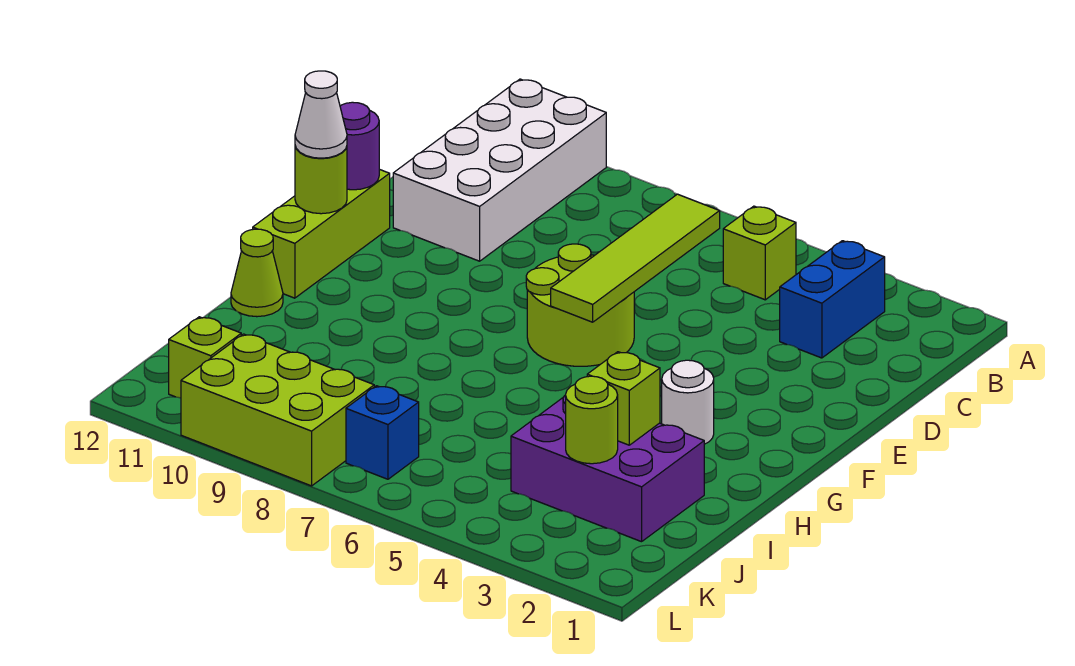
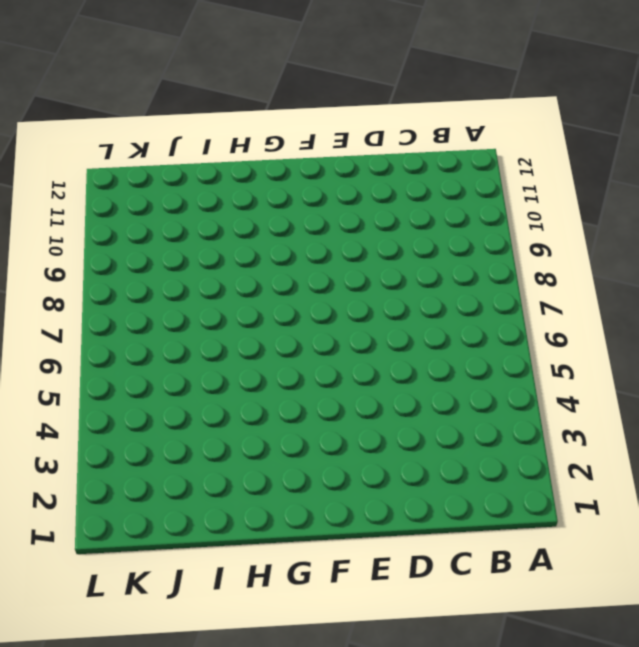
none -> white 2x4 brick [393,79,606,261]
none -> blue 1x2 brick [780,241,885,358]
none -> lime 1x1 brick [723,206,796,300]

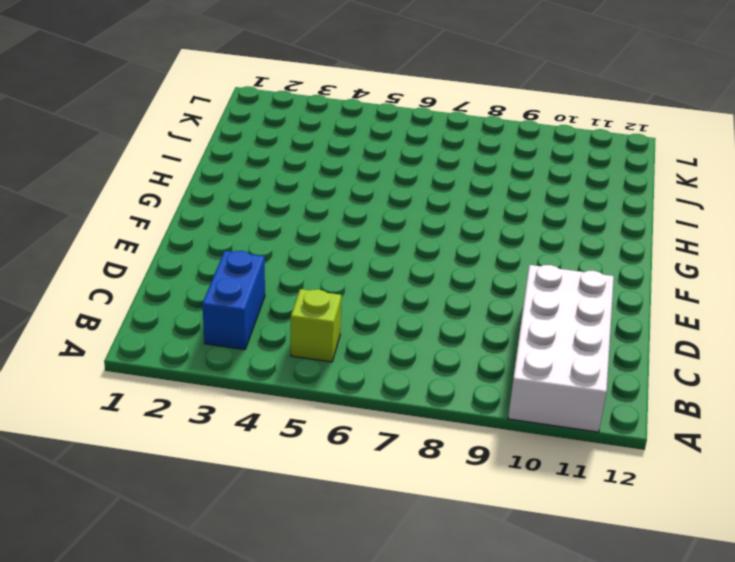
none -> lime 2x2 round brick [526,244,634,366]
none -> lime 1x3 brick [253,169,390,298]
none -> white 1x1 round brick [662,360,714,444]

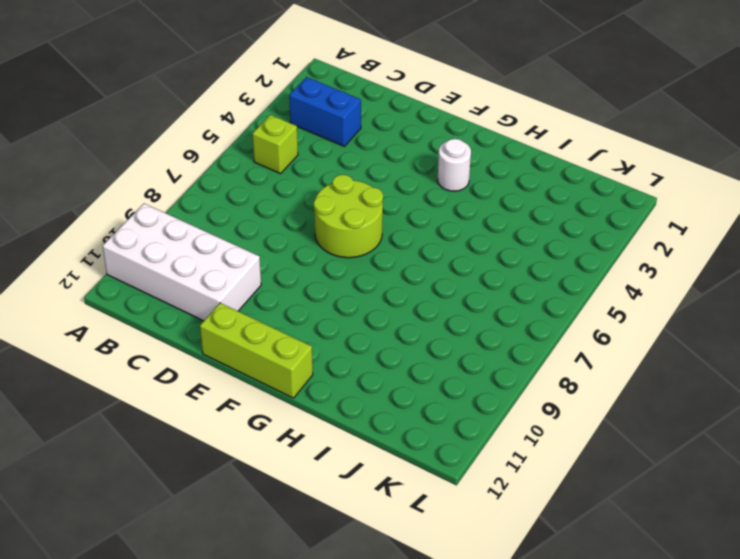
none -> lime 1x1 cone [231,229,283,317]
none -> purple 2x3 brick [511,395,704,542]
none -> blue 1x1 brick [346,386,419,479]

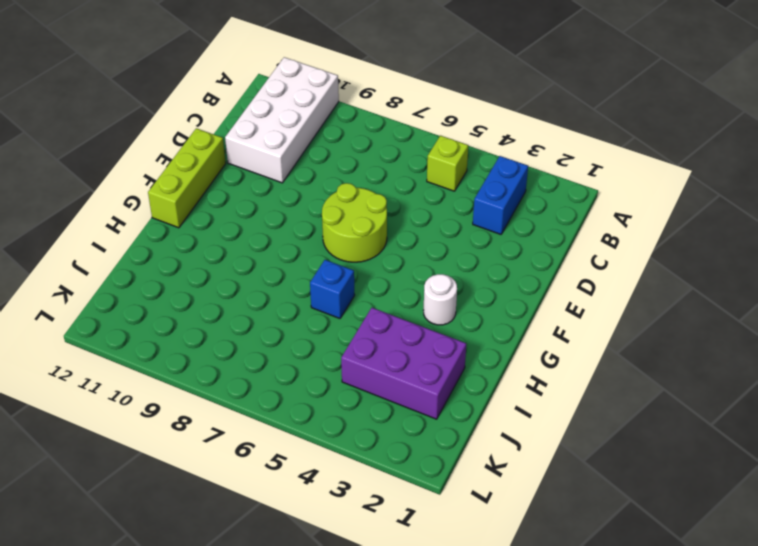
blue 1x1 brick [310,260,355,318] -> blue 1x1 brick moved to [346,386,419,479]
none -> lime 1x1 cone [231,229,283,317]
none -> lime 2x3 brick [181,334,374,486]
none -> lime 1x1 brick [169,317,241,398]

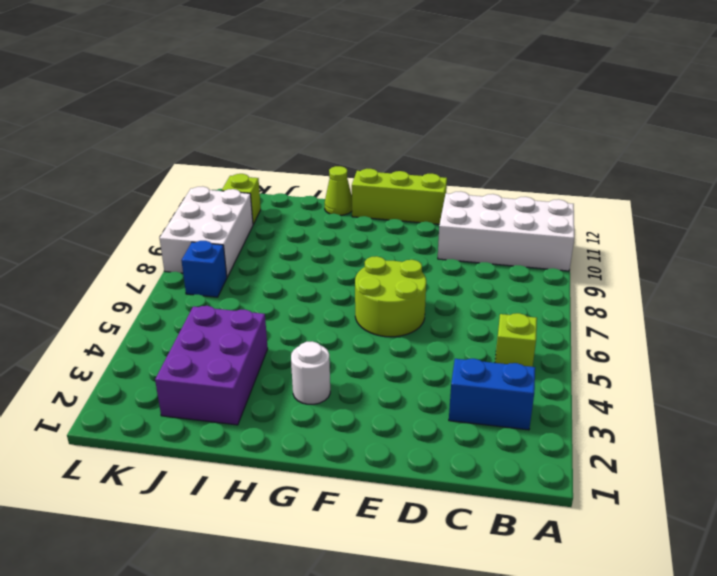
white 2x3 brick [160,186,253,277] -> lime 2x3 brick [181,334,374,486]
none -> lime 1x4 tile [551,194,720,322]
none -> purple 1x1 round brick [340,102,379,190]
none -> lime 1x1 round brick [295,146,347,214]

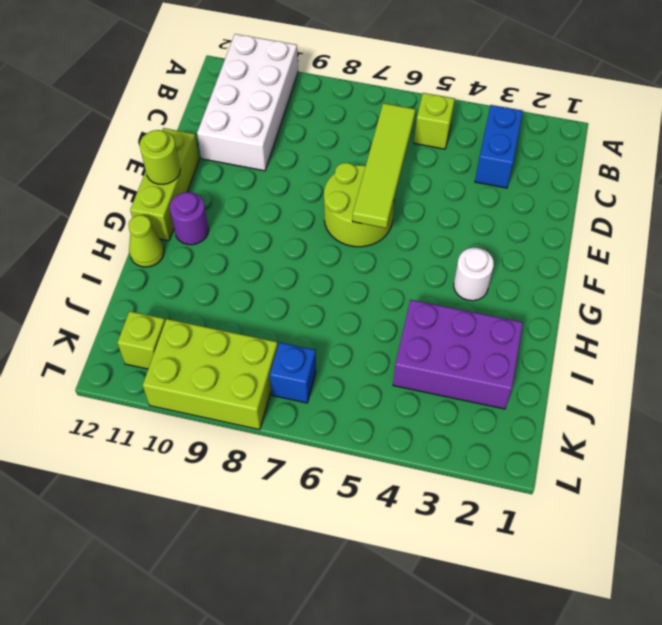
purple 1x1 round brick [170,192,209,245] -> purple 1x1 round brick moved to [340,102,379,190]
none -> lime 1x1 brick [587,352,660,445]
none -> lime 1x1 round brick [566,376,618,464]
none -> white 1x1 cone [295,71,347,158]

